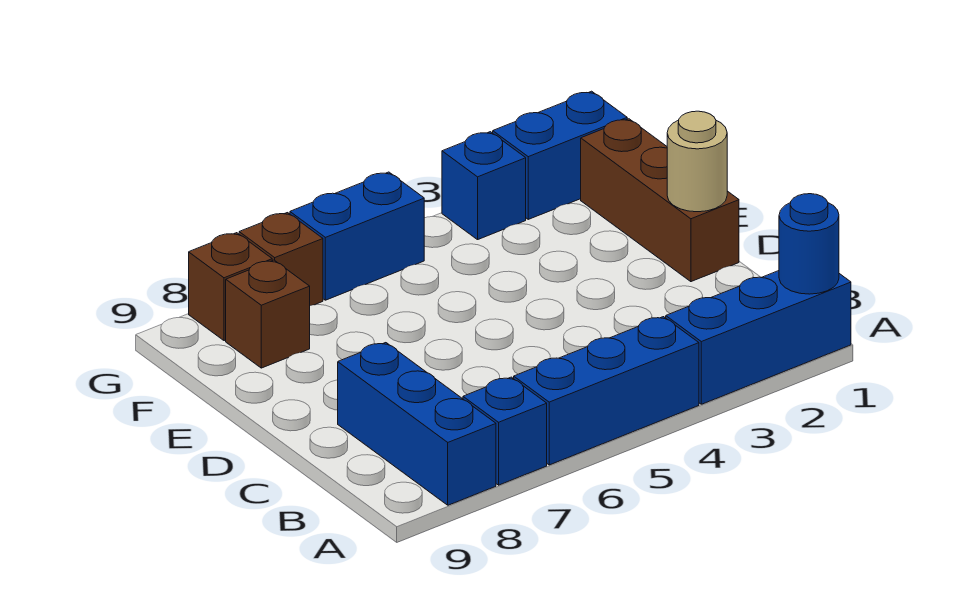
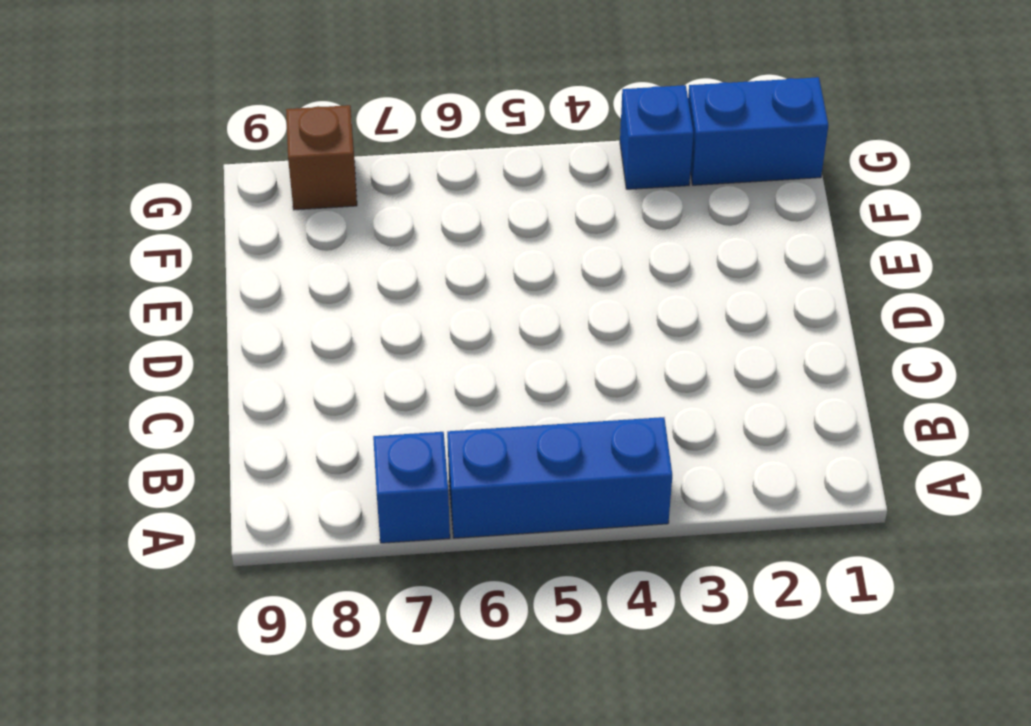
none -> blue 1x3 brick [666,271,851,404]
none -> blue 1x3 brick [338,343,496,505]
none -> brown 1x3 brick [581,119,739,282]

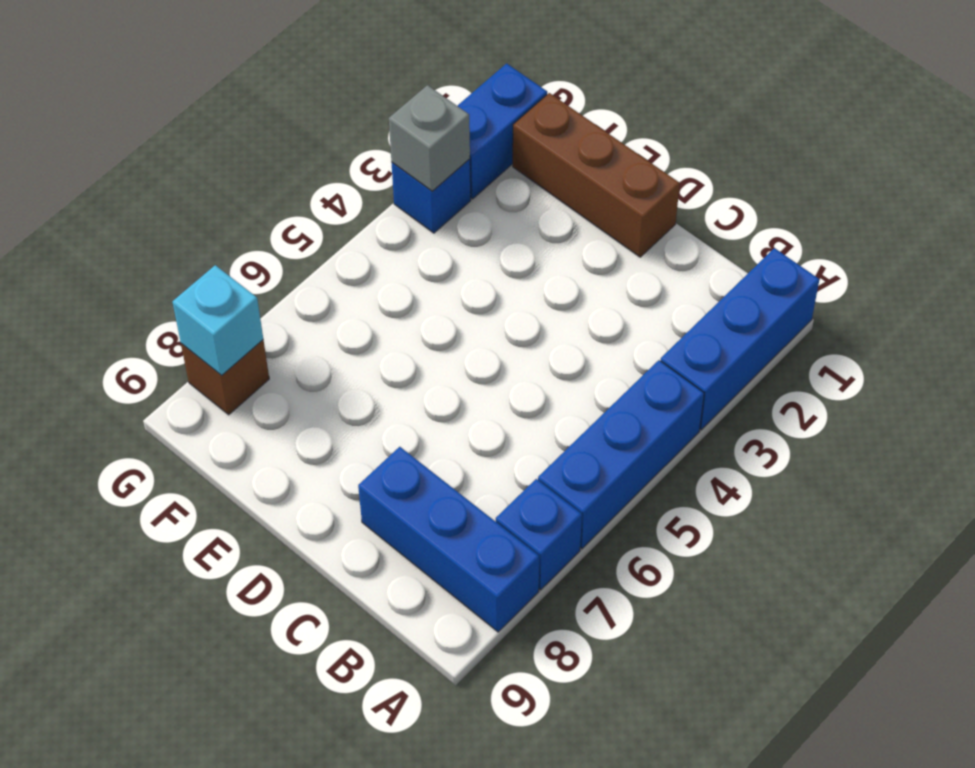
grey 1x1 brick [389,85,470,191] -> none
cyan 1x1 brick [173,265,263,375] -> none
none -> brown 1x1 brick [226,260,310,368]
none -> blue 1x2 brick [290,172,424,300]
none -> brown 1x1 brick [239,213,323,306]

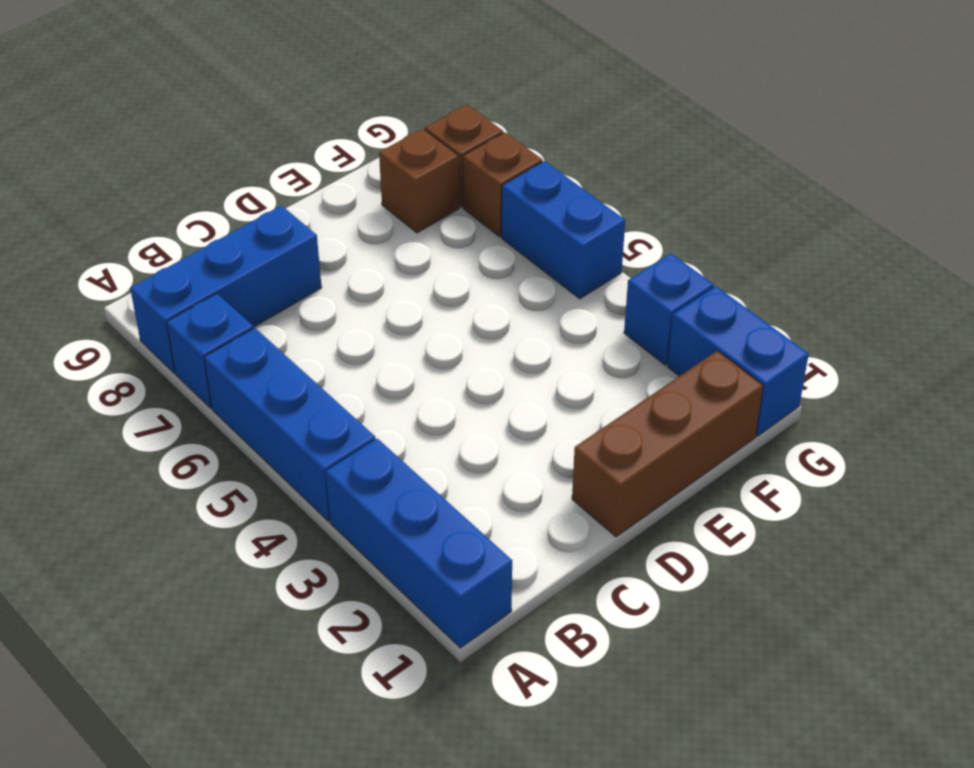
none -> blue 1x1 round brick [779,194,839,294]
none -> tan 1x1 round brick [667,111,727,212]

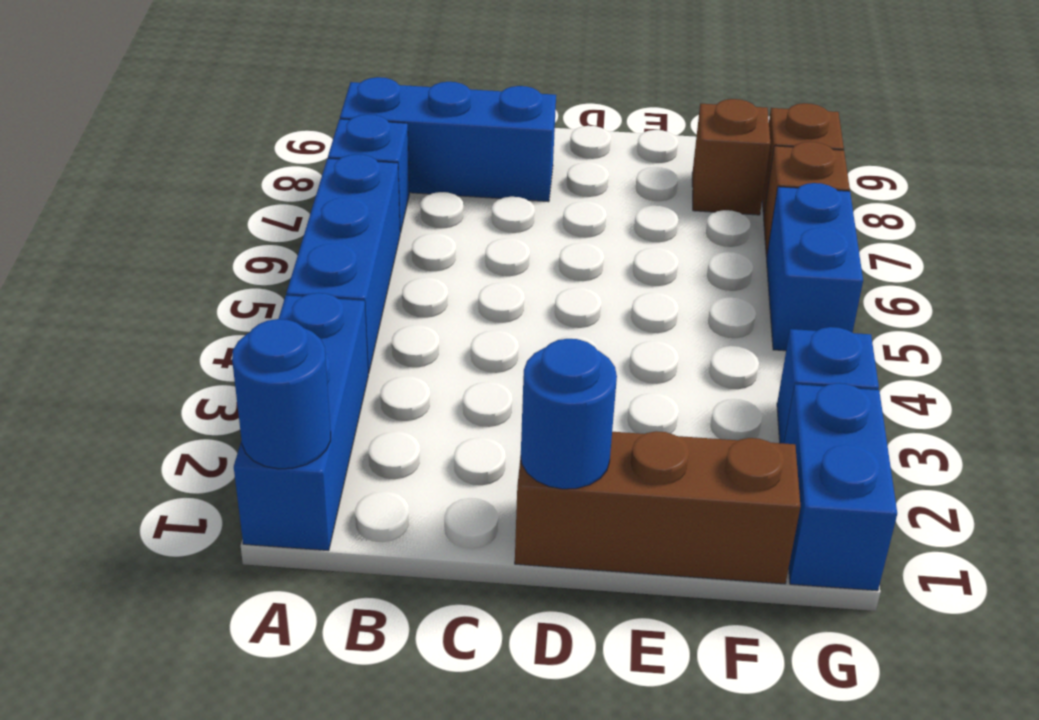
blue 1x1 round brick [521,339,617,489] -> tan 1x1 round brick [667,111,727,212]

